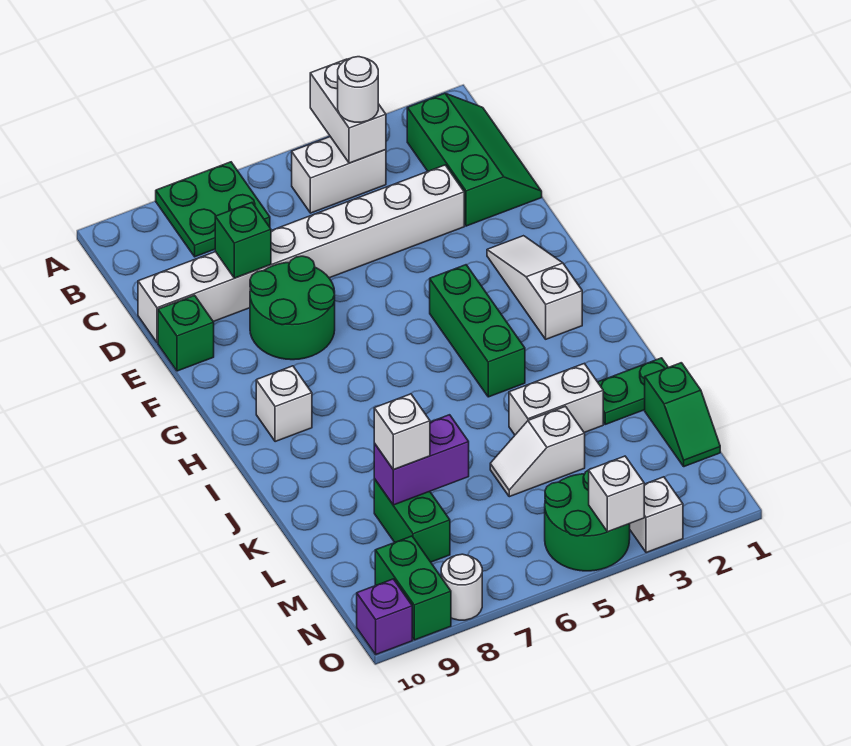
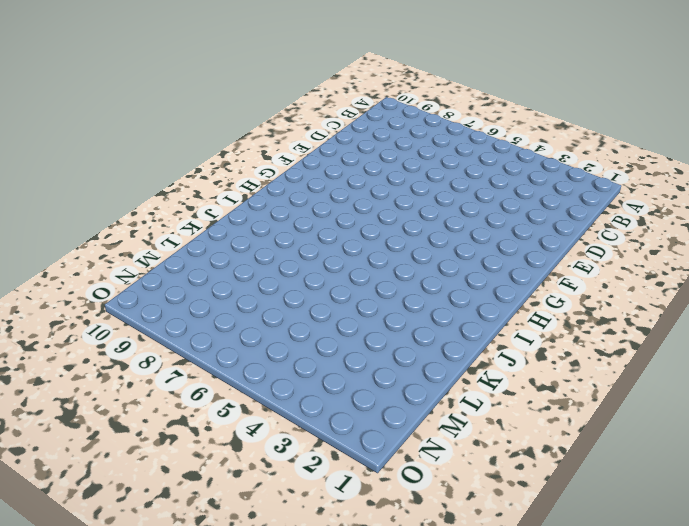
none -> green 2x2 plate [156,162,270,257]
none -> green 2x3 slope [407,93,542,226]
none -> white 1x2 brick [292,137,386,213]

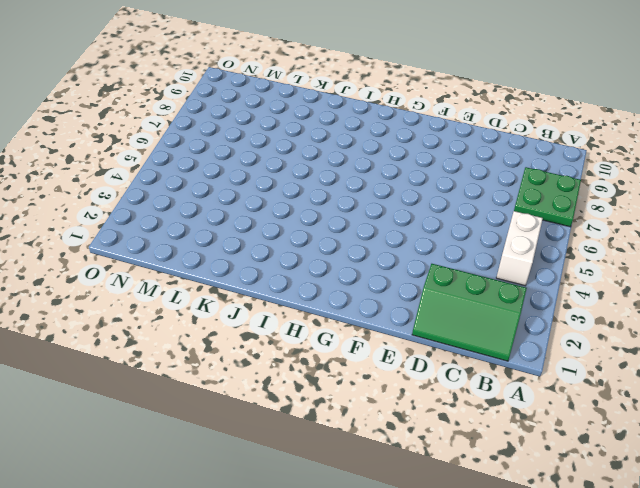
none -> white 1x8 brick [138,165,464,343]
none -> green 2x2 round brick [250,256,335,360]
none -> green 1x1 brick [158,295,214,371]

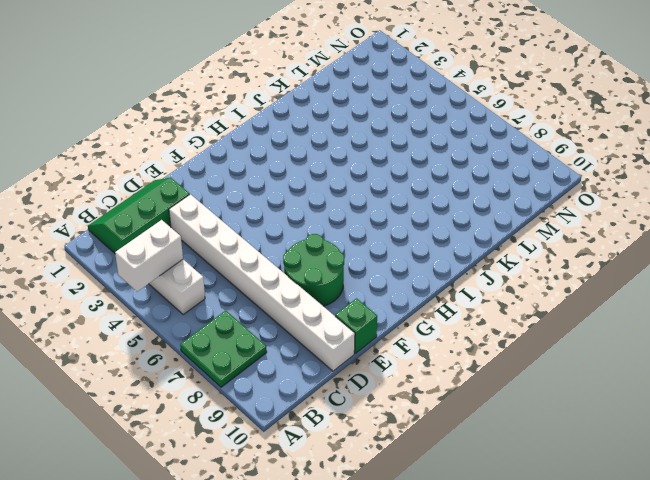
none -> white 1x3 slope [487,236,582,339]
none -> green 1x3 brick [430,265,525,397]
none -> white 1x1 brick [256,366,312,442]

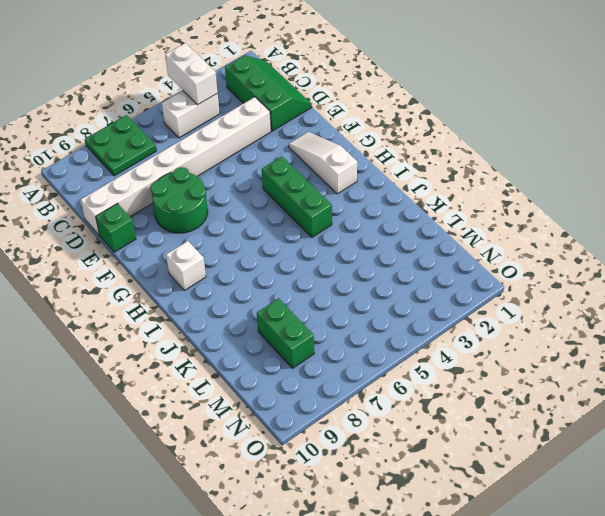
none -> green 1x2 plate [598,358,668,424]
none -> white 1x2 brick [509,363,603,435]
none -> green 1x2 slope [645,363,720,467]

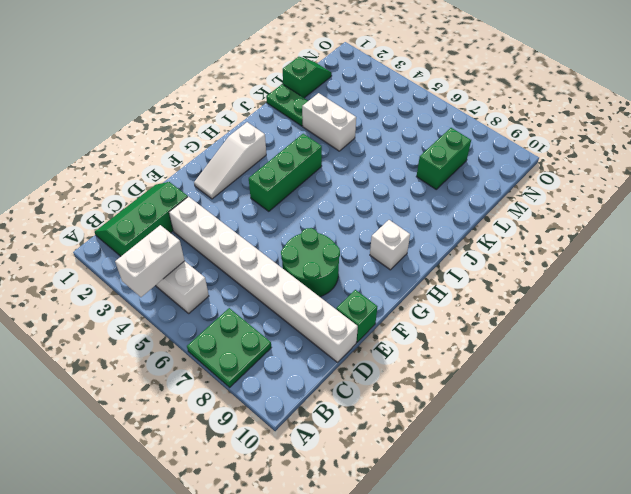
none -> white 1x2 slope [490,406,585,497]
none -> green 2x2 round brick [545,470,630,571]
none -> green 1x2 brick [375,536,451,640]

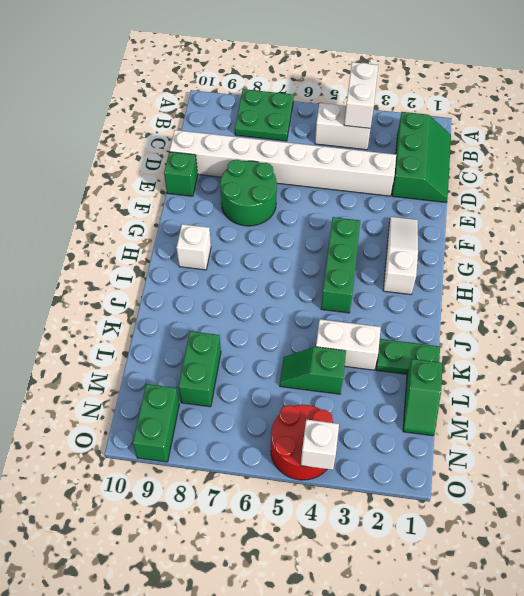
green 1x2 slope [280,347,346,394] -> white 1x2 slope [490,406,585,497]
red 2x2 round brick [271,405,333,480] -> green 2x2 round brick [545,470,630,571]
none -> white 1x1 brick [630,477,683,553]
none -> white 1x1 round brick [441,554,482,620]
none -> purple 1x1 brick [357,579,412,654]

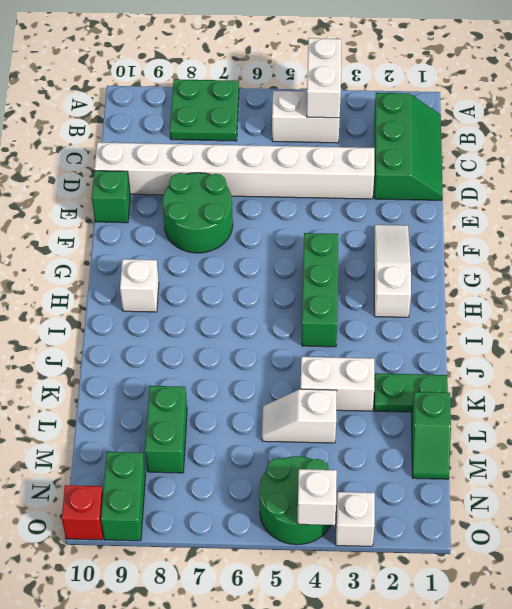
red 1x1 brick [62,485,103,540] -> purple 1x1 brick [357,579,412,654]
none -> white 1x1 round brick [441,554,482,620]
none -> green 1x1 brick [215,203,271,278]
none -> purple 1x2 brick [374,415,469,505]

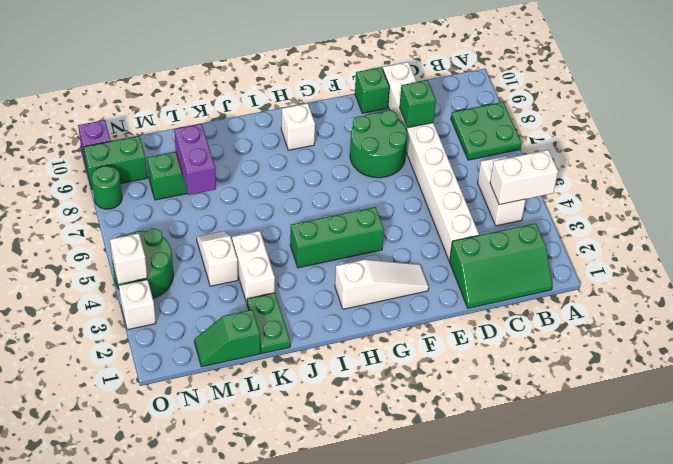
green 1x1 round brick [92,166,122,209] -> white 1x1 round brick [441,554,482,620]
none -> white 1x1 round brick [338,57,378,122]
none -> white 1x1 brick [374,394,430,470]

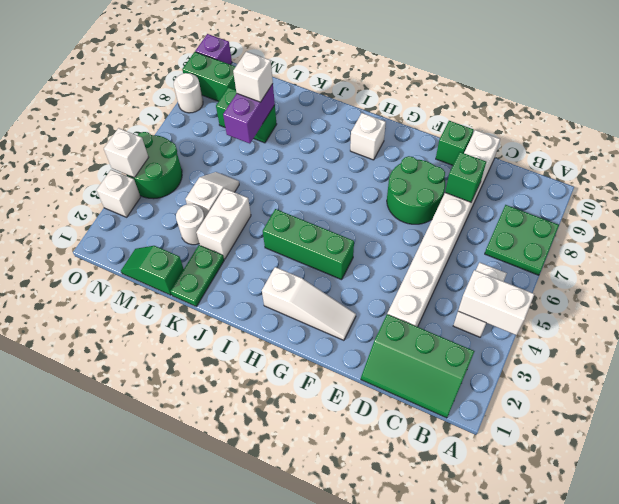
white 1x1 round brick [176,204,205,245] -> white 1x1 round brick moved to [338,57,378,122]

